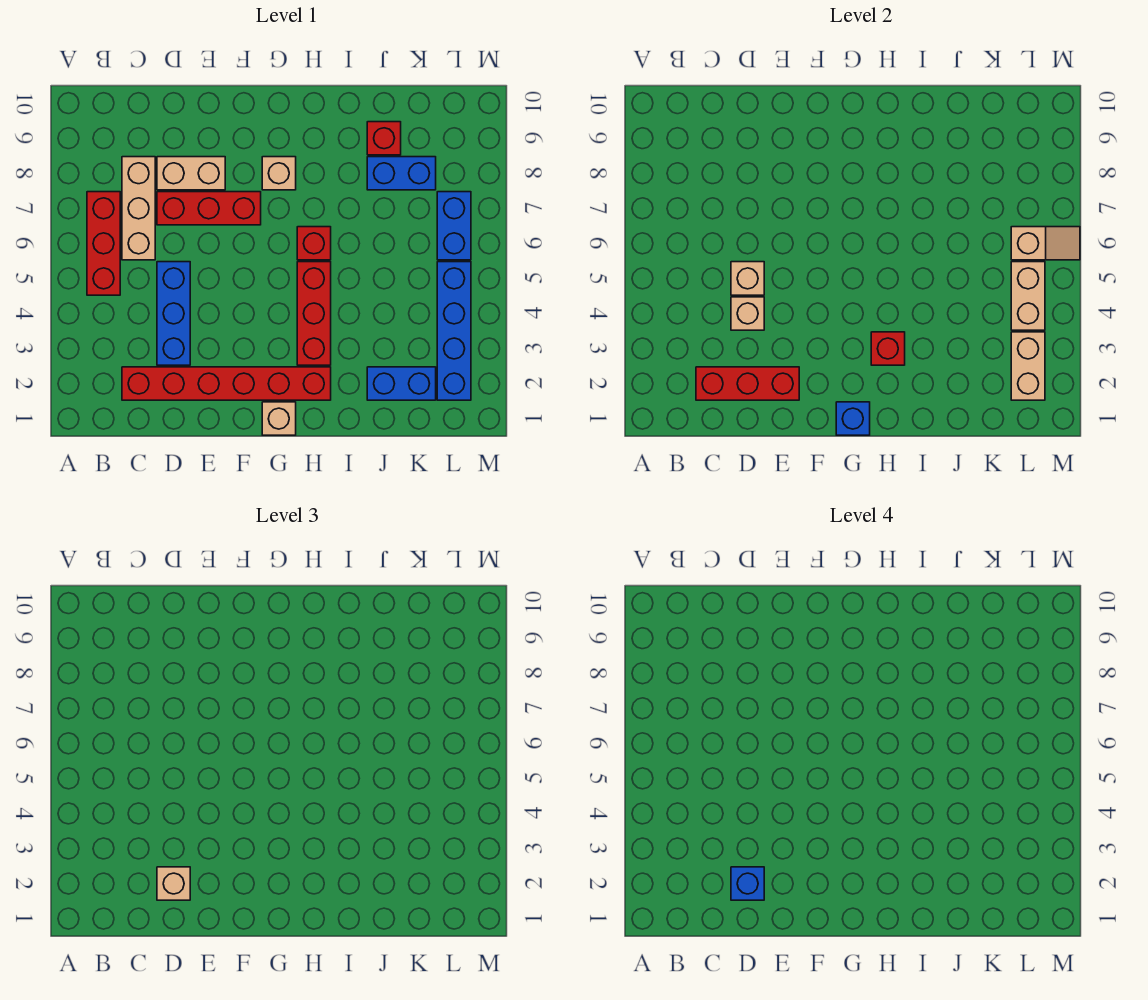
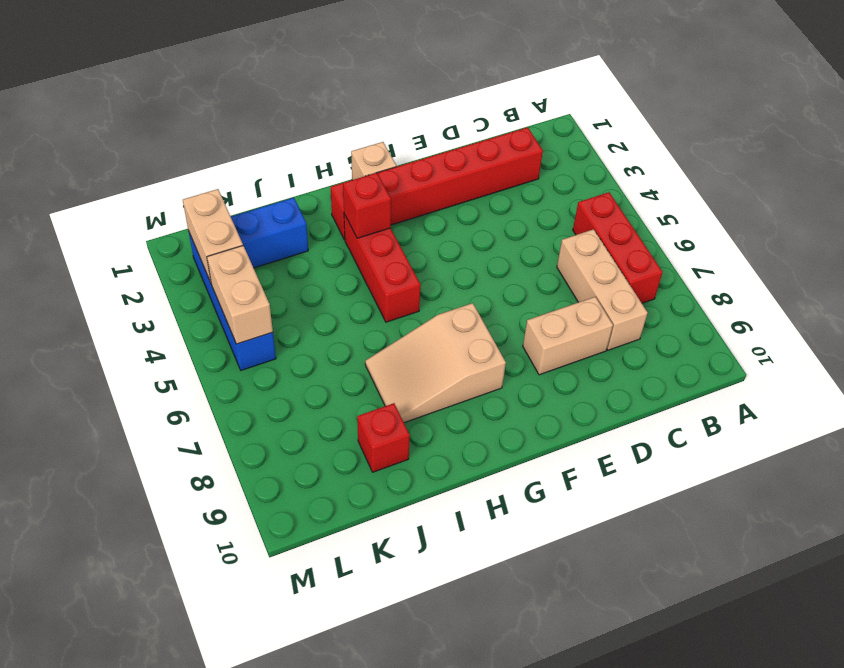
tan 2x3 slope [365,303,506,423] -> tan 1x1 brick [262,157,296,190]
none -> blue 1x3 brick [157,262,190,365]
none -> red 1x3 brick [157,192,261,225]
none -> red 1x1 brick [297,227,331,260]

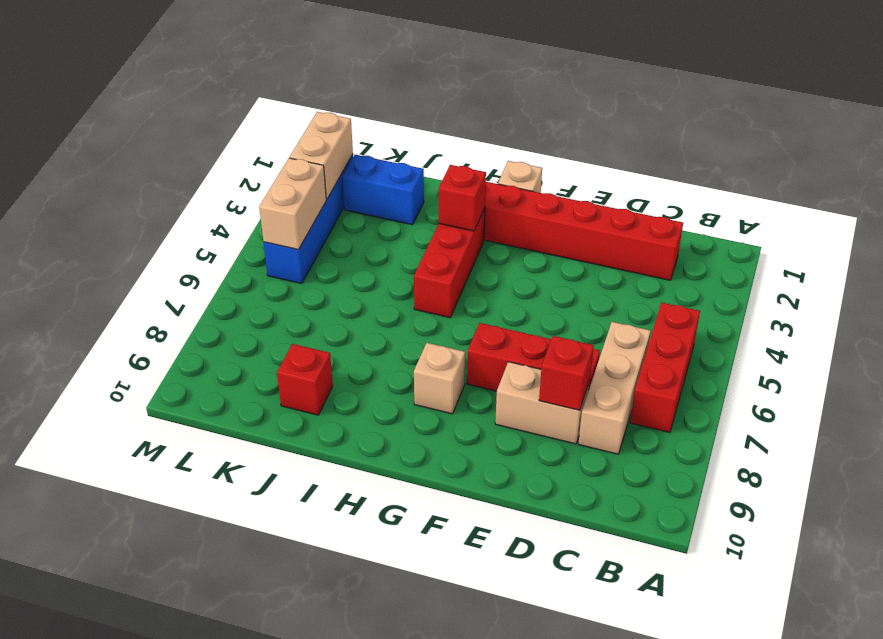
red 1x1 brick [539,336,594,410] -> red 1x1 brick moved to [297,227,331,260]
none -> blue 1x3 brick [157,262,190,365]
none -> blue 1x2 brick [367,157,436,190]
none -> blue 1x2 brick [437,192,471,260]

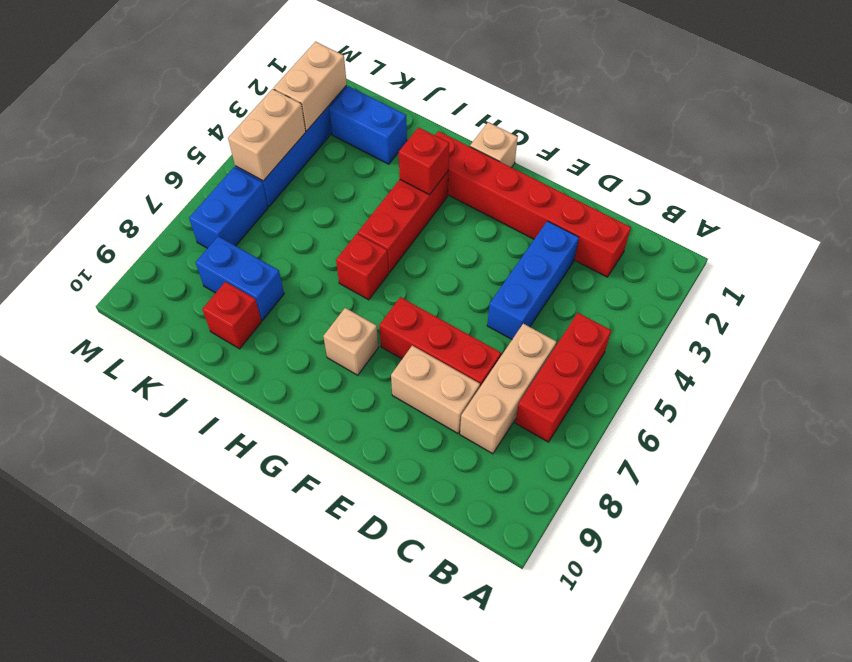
none -> red 1x3 brick [696,367,799,400]
none -> tan 1x1 brick [731,297,764,330]
none -> tan 1x1 brick [731,262,764,295]

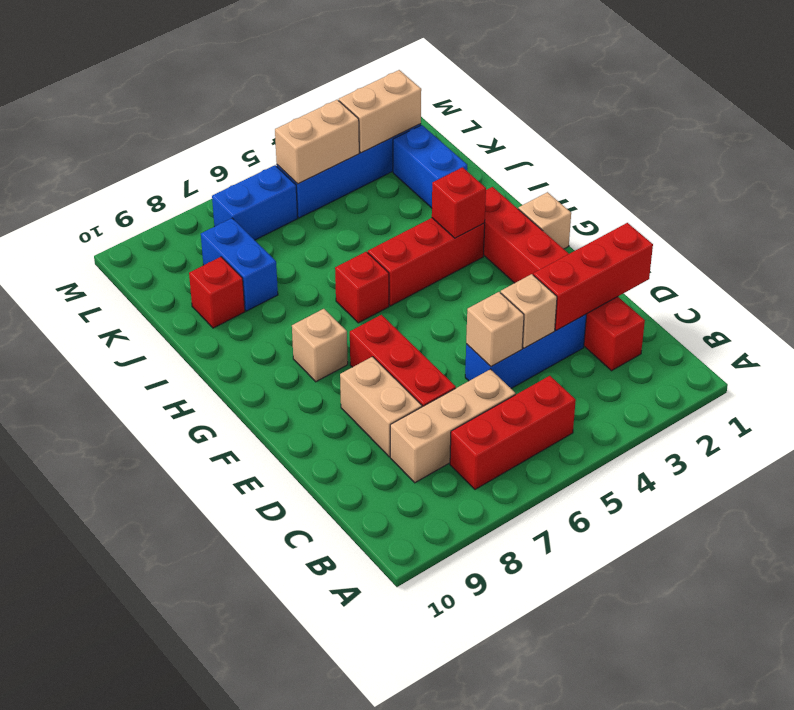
red 1x3 brick [533,223,653,330] -> red 1x3 brick turned to [696,367,799,400]
none -> blue 1x1 brick [836,402,870,435]
none -> tan 1x2 slope [1011,227,1080,260]
none -> tan 1x1 brick [157,867,190,900]

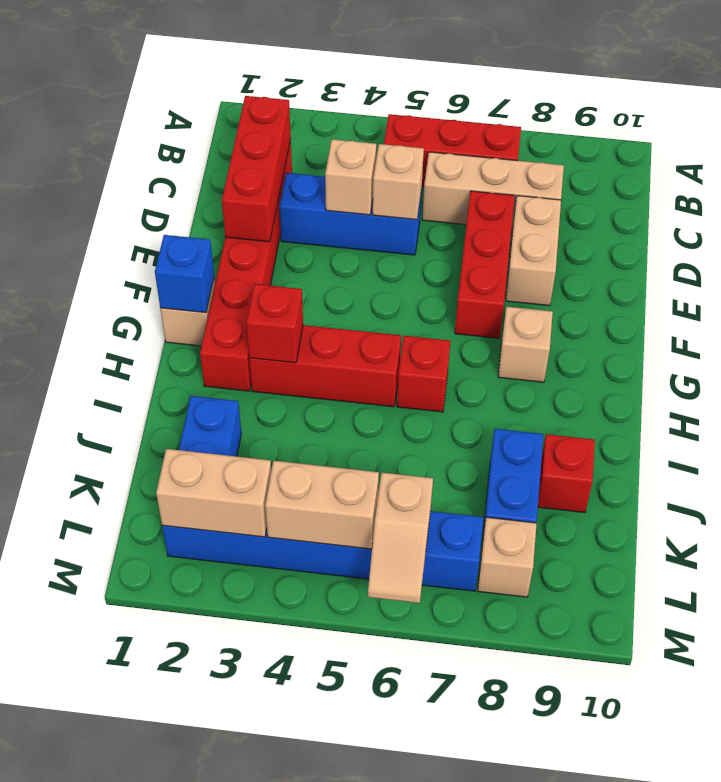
tan 1x1 brick [478,517,537,597] -> tan 1x1 brick moved to [157,867,190,900]
none -> blue 1x1 brick [731,867,764,900]

